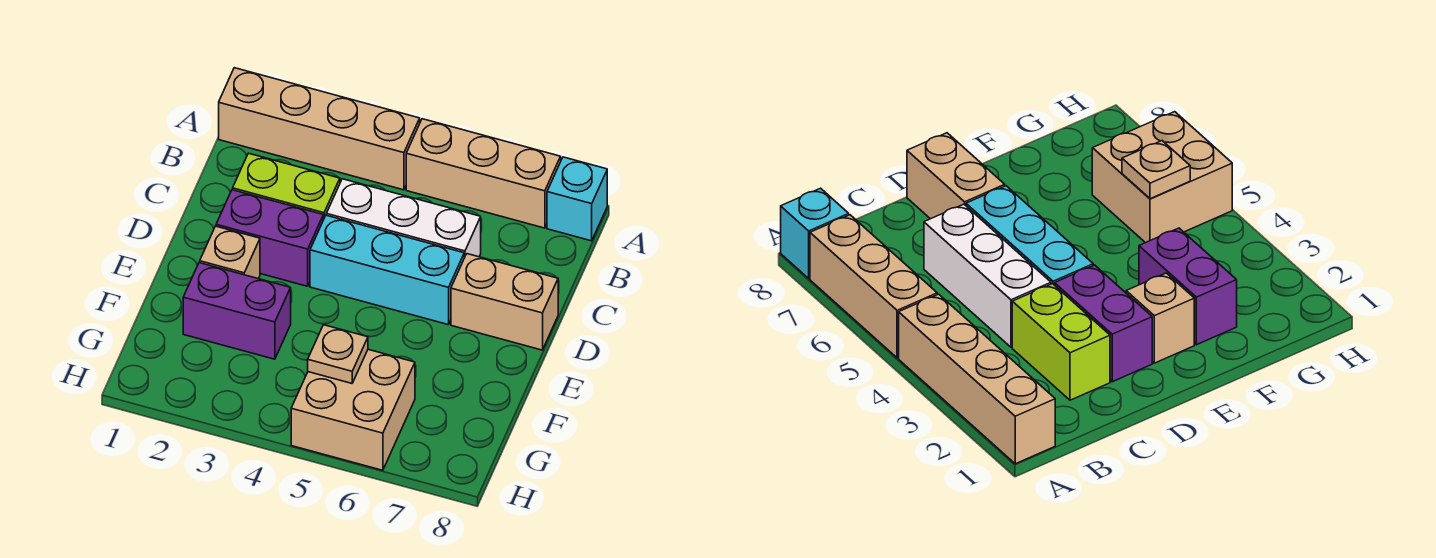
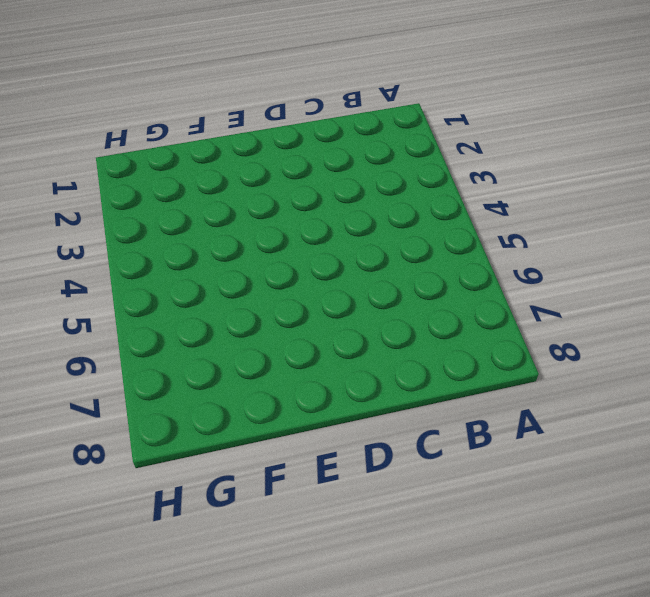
none -> tan 1x4 brick [219,68,420,190]
none -> tan 1x3 brick [406,119,561,228]
none -> cyan 1x1 brick [547,157,607,241]

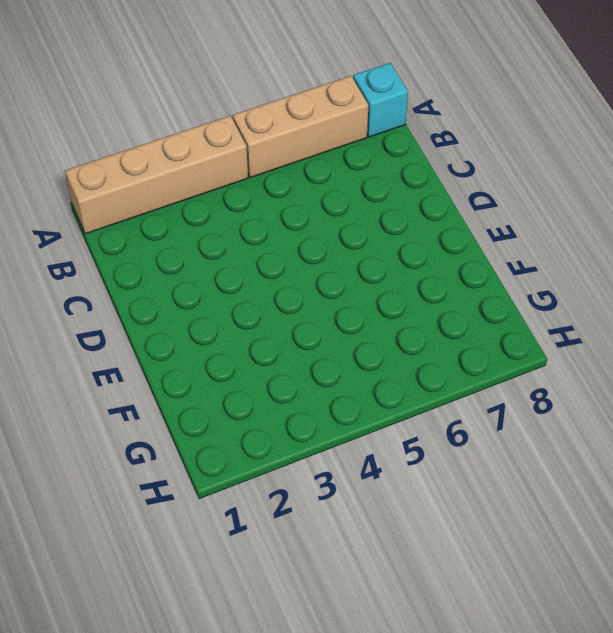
none -> lime 1x2 brick [233,153,340,220]
none -> white 1x3 brick [326,179,481,258]
none -> purple 1x2 brick [216,190,323,286]

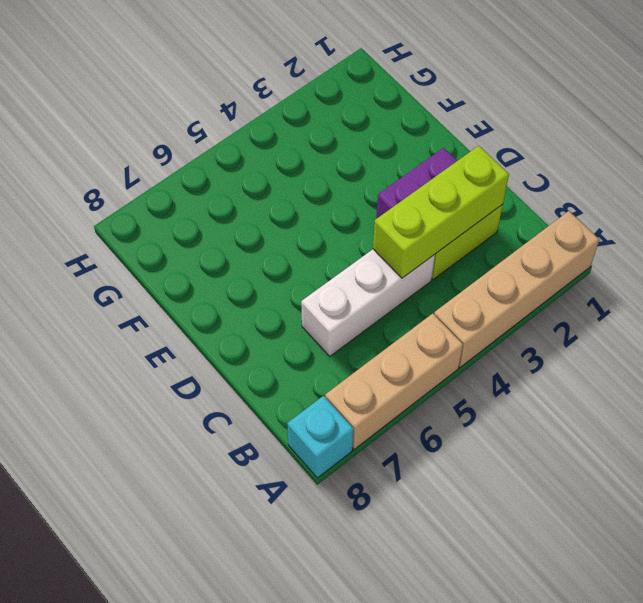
lime 1x3 brick [373,146,509,278] -> none
none -> cyan 1x3 brick [310,215,464,325]
none -> tan 1x2 brick [451,254,558,350]
none -> tan 1x1 brick [200,226,260,279]

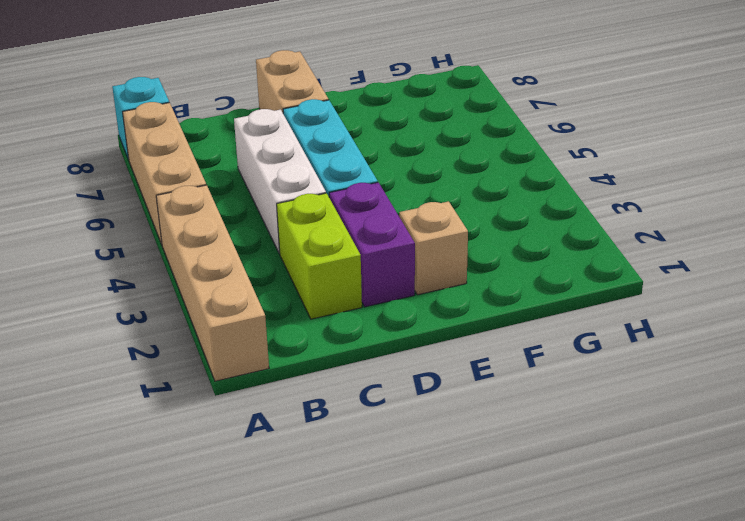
none -> purple 1x2 brick [183,263,291,359]
none -> tan 2x2 brick [291,350,415,470]
none -> tan 1x1 plate [308,325,368,383]

